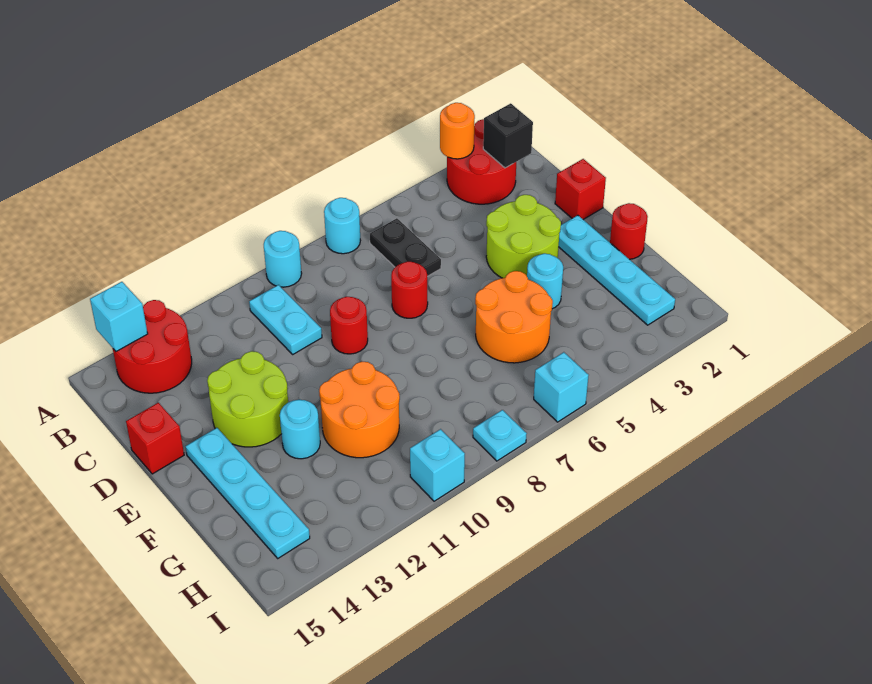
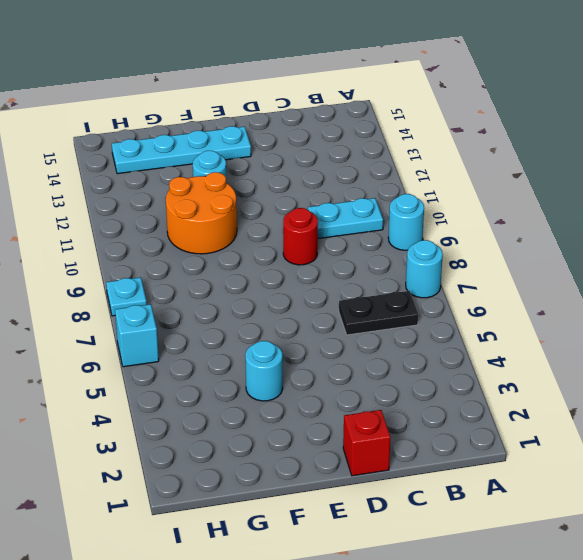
none -> red 2x2 round brick [447,119,516,204]
none -> red 2x2 round brick [113,300,192,393]
none -> lime 2x2 round brick [486,195,561,278]

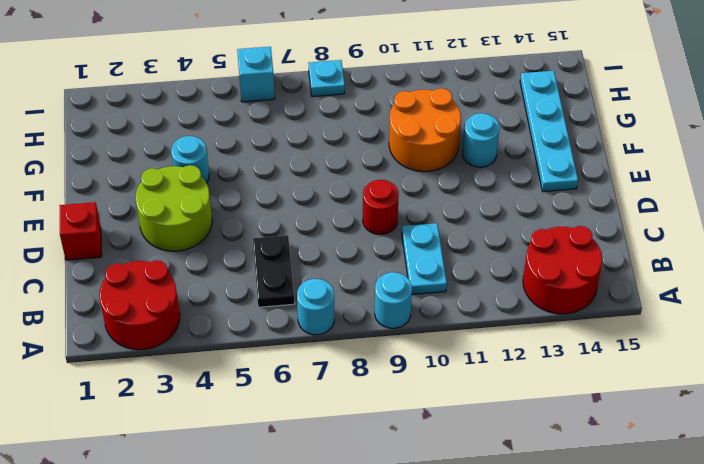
none -> red 1x1 round brick [391,262,428,318]
none -> lime 2x2 round brick [207,351,288,447]
none -> red 1x1 brick [126,403,184,474]

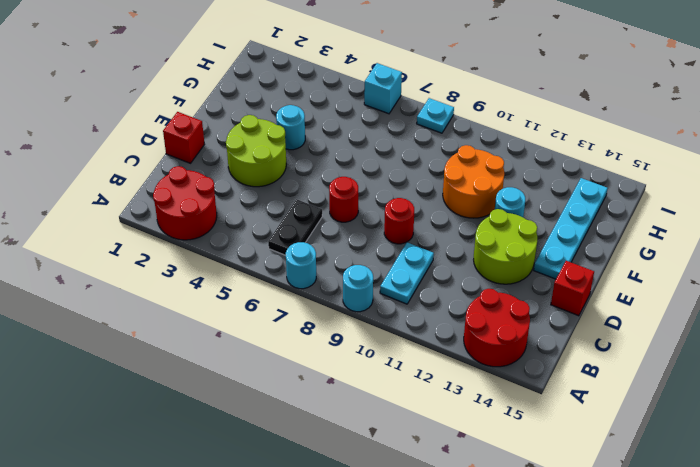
none -> cyan 1x4 plate [559,215,675,325]
none -> red 1x1 round brick [610,203,648,259]
none -> orange 2x2 round brick [475,271,553,363]

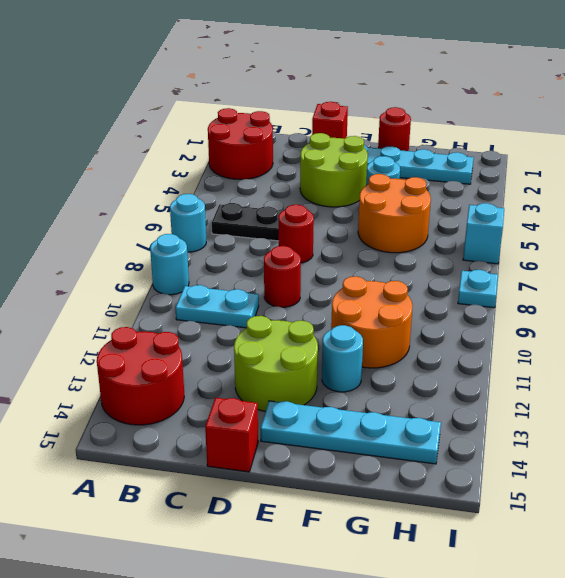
none -> cyan 1x1 brick [410,429,465,501]
none -> orange 1x1 round brick [440,103,475,159]
none -> cyan 1x1 brick [90,282,148,351]

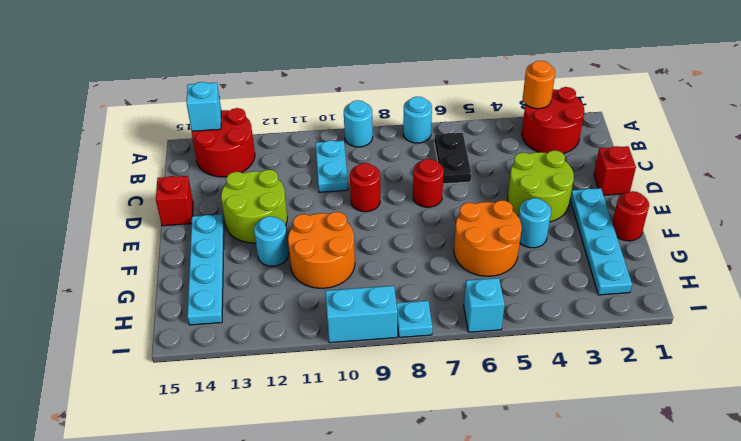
cyan 1x2 brick [325,286,397,343] -> cyan 1x1 brick [410,429,465,501]
none -> black 1x1 brick [483,103,533,168]

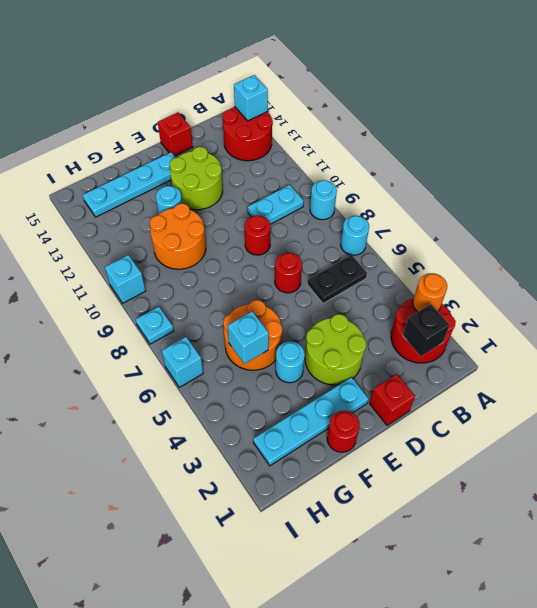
cyan 1x1 brick [228,311,269,364] -> none

